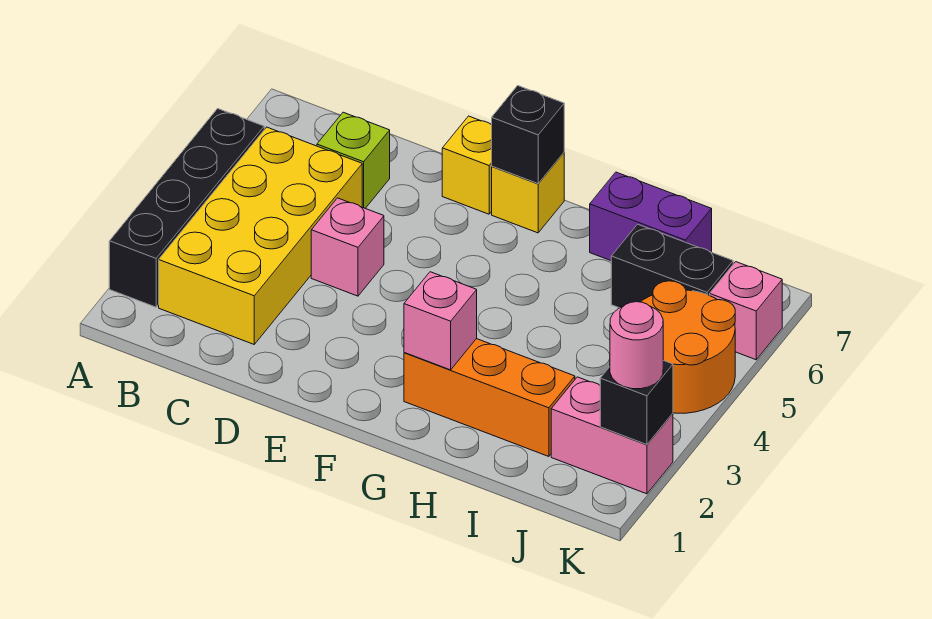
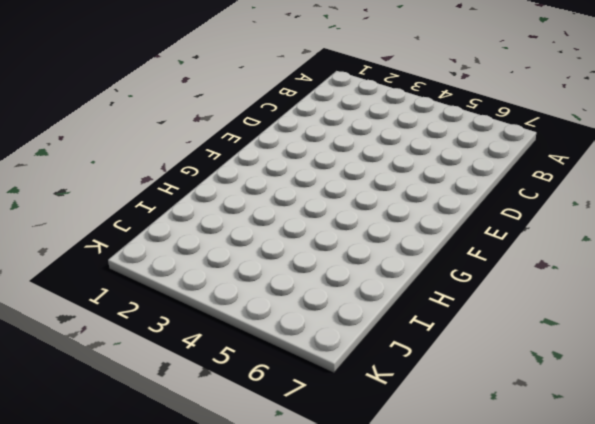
none -> black 1x4 brick [109,109,264,307]
none -> yellow 2x4 brick [159,127,362,344]
none -> lime 1x1 brick [317,112,390,208]

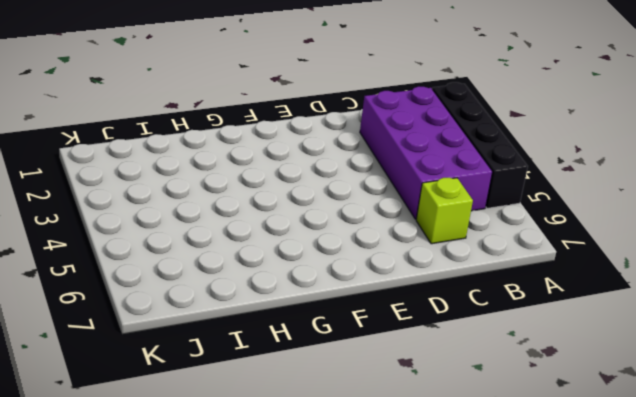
purple 2x4 brick [360,86,492,219] -> yellow 2x4 brick [159,127,362,344]
none -> pink 1x1 brick [311,198,384,296]
none -> yellow 1x1 brick [442,116,492,214]
none -> yellow 1x1 brick [492,153,564,233]

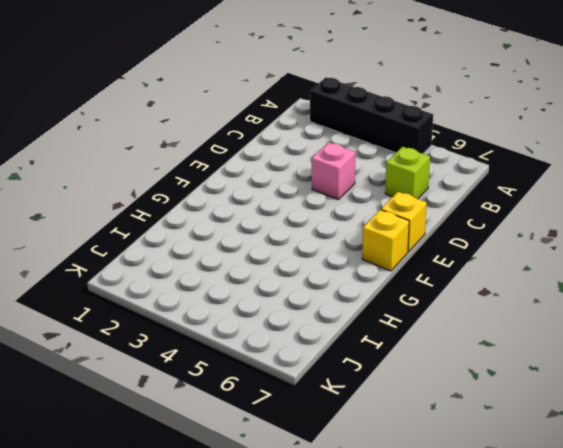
none -> yellow 2x4 brick [159,127,362,344]
none -> orange 1x3 brick [404,339,575,457]
none -> purple 1x2 brick [590,172,712,261]

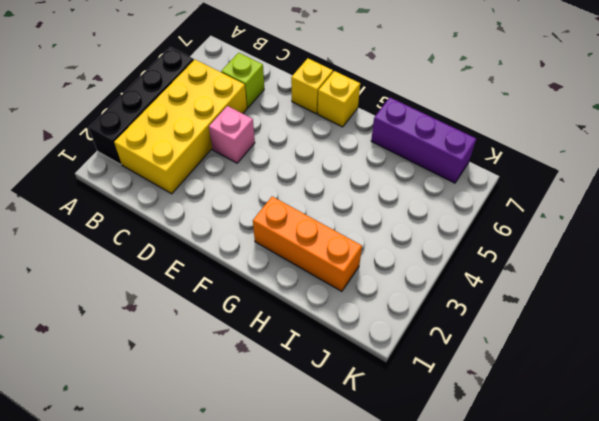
purple 1x3 brick [371,98,476,183] -> purple 1x2 brick [590,172,712,261]
none -> black 1x2 brick [611,224,733,308]
none -> pink 1x2 brick [551,377,673,494]
none -> orange 2x2 round brick [641,281,735,413]

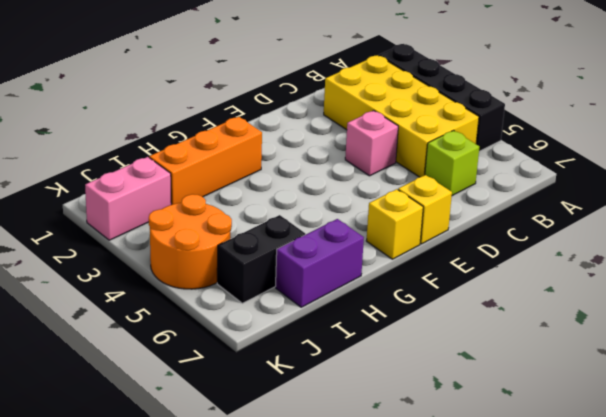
none -> pink 1x1 brick [710,262,782,360]
none -> black 1x1 brick [492,86,564,184]
none -> pink 1x1 brick [404,272,477,370]

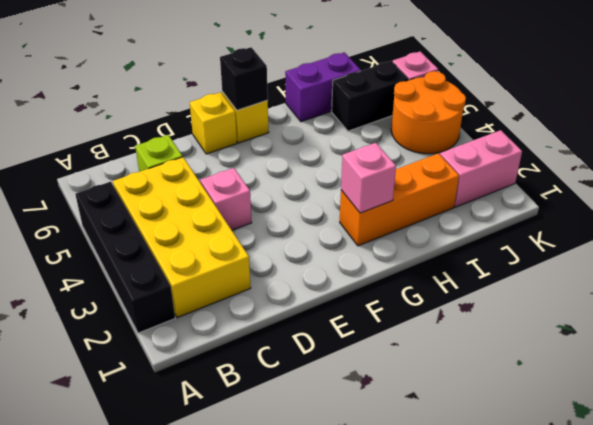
none -> black 1x1 brick [600,360,673,445]
none -> pink 1x1 round brick [610,302,663,389]

